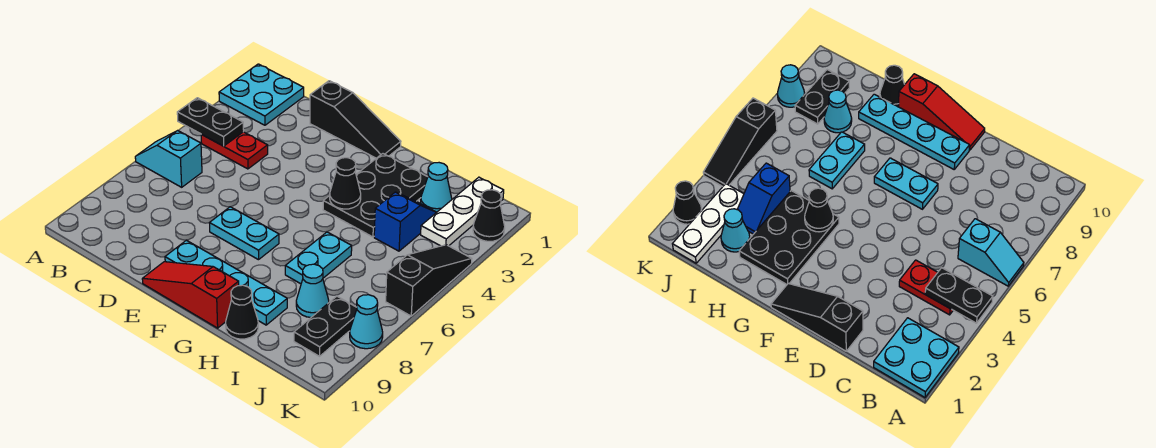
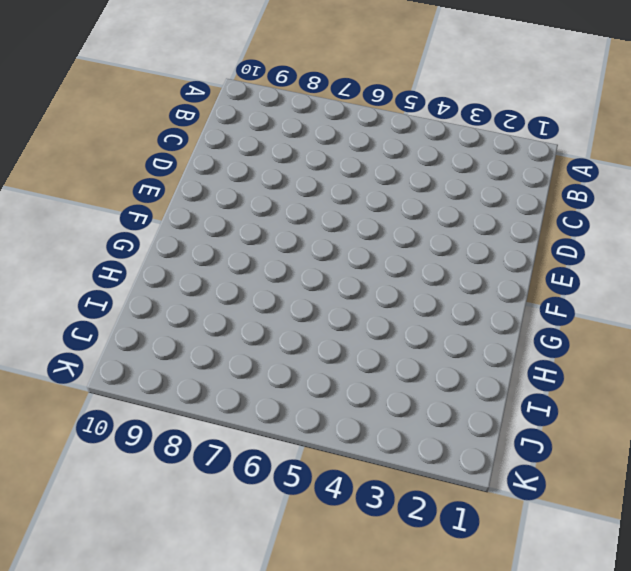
none -> cyan 2x2 plate [219,64,304,125]
none -> cyan 1x2 slope [135,131,202,187]
none -> red 1x2 plate [201,132,268,169]

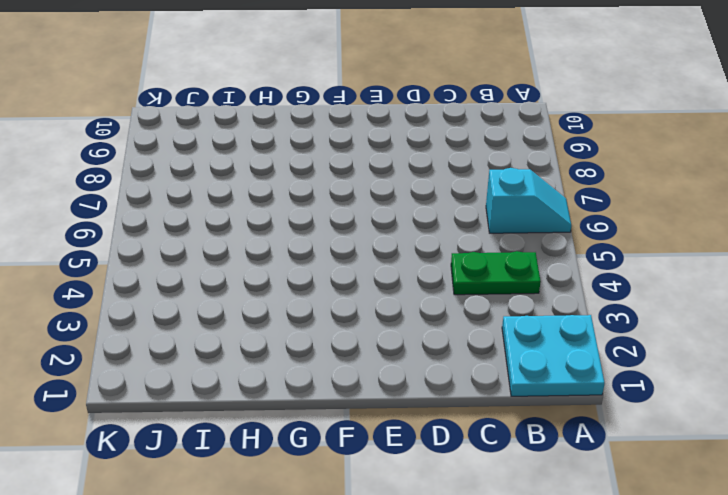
green 1x2 plate [451,251,541,295] -> red 1x2 plate [201,132,268,169]
none -> black 1x3 slope [310,81,401,158]
none -> cyan 1x2 plate [210,207,279,260]
none -> cyan 1x4 plate [165,240,287,325]

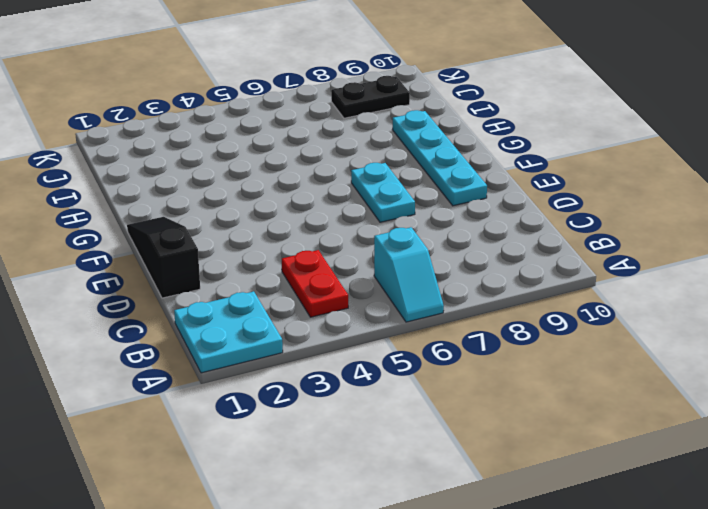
none -> red 1x3 slope [142,262,239,328]
none -> black 2x3 plate [323,154,428,237]
none -> cyan 1x2 plate [285,232,352,284]

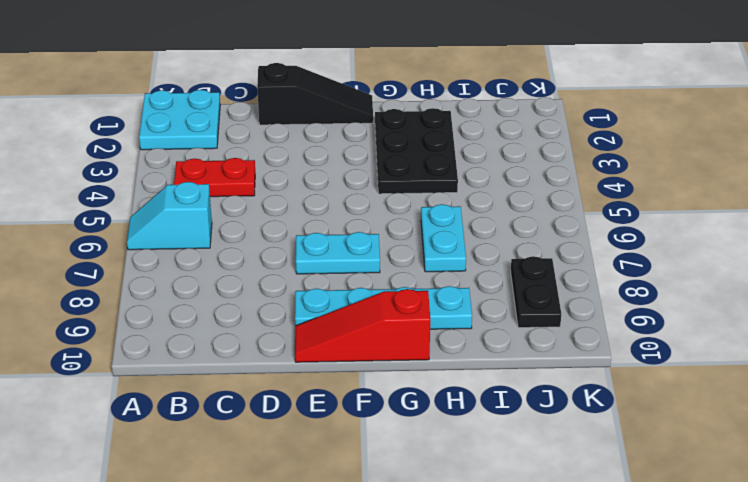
none -> black 1x1 cone [226,285,258,339]
none -> cyan 1x1 cone [421,163,452,212]
none -> blue 1x2 slope [374,192,437,251]

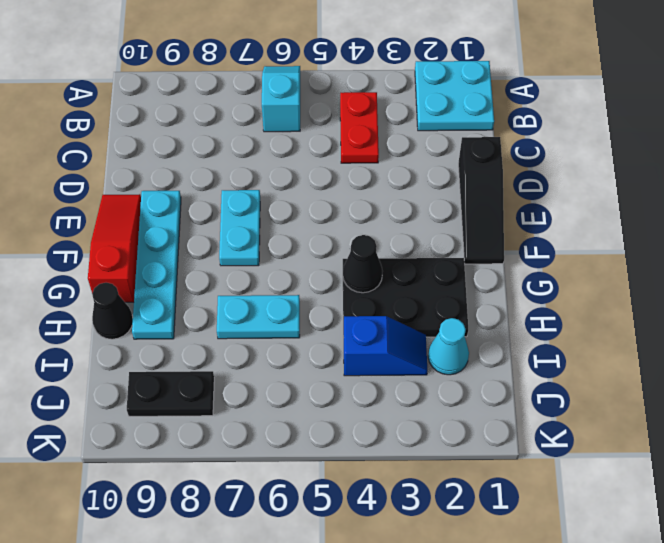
none -> cyan 1x1 cone [296,264,329,317]
none -> white 1x3 plate [421,177,504,246]
none -> black 1x1 cone [473,190,505,241]

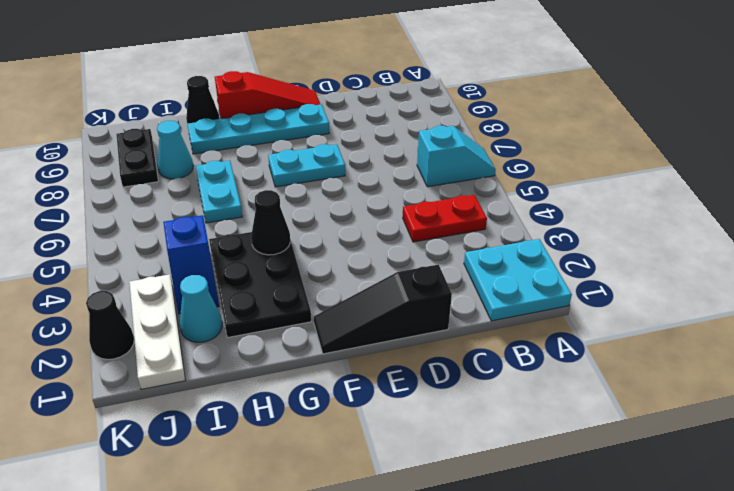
none -> black 1x3 slope [386,245,472,316]
none -> cyan 1x1 cone [350,295,383,349]
none -> black 1x2 plate [177,98,244,146]

